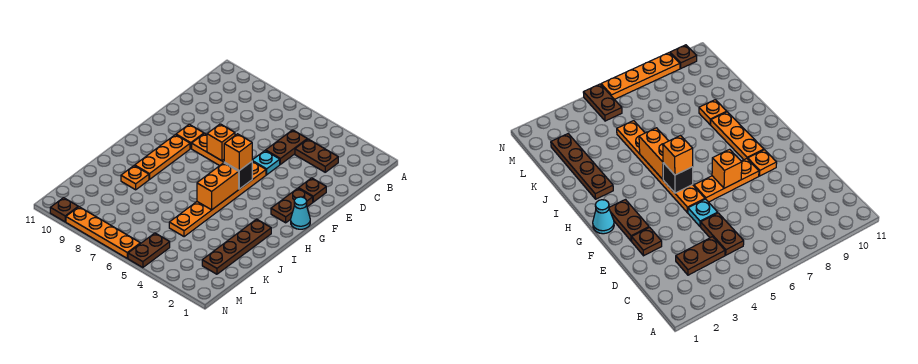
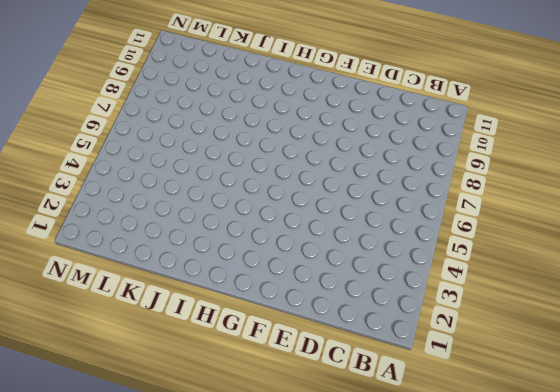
none -> brown 1x2 plate [295,139,338,172]
none -> brown 1x2 plate [265,130,307,164]
none -> brown 1x1 plate [299,178,326,202]

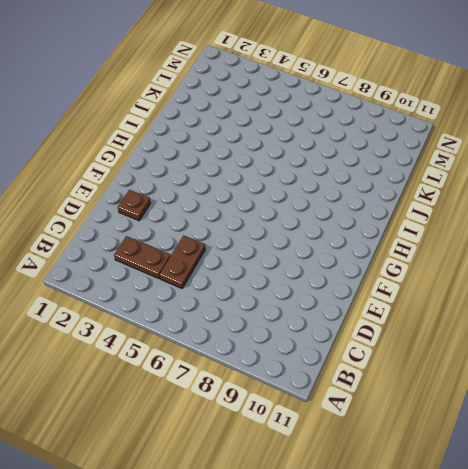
none -> cyan 1x1 plate [252,151,280,175]
none -> brown 1x2 plate [271,188,313,223]
none -> orange 1x6 plate [169,161,266,237]

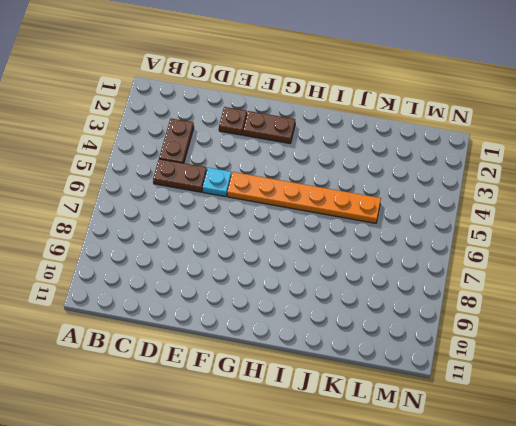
none -> orange 1x3 plate [192,133,224,166]
none -> orange 1x1 plate [176,124,204,148]
none -> cyan 1x1 cone [291,197,310,229]

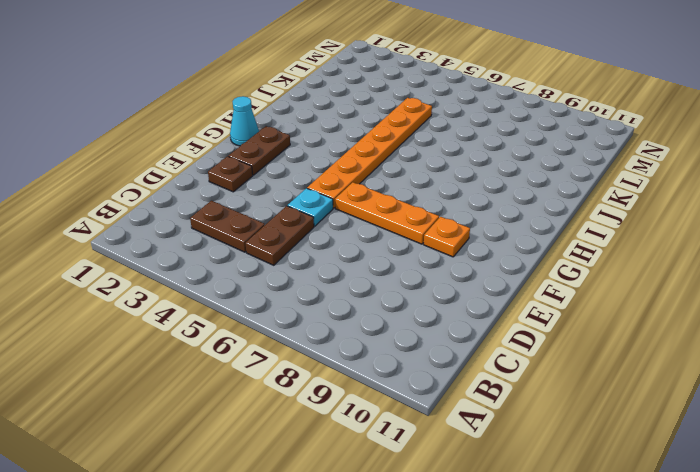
none -> orange 1x3 plate [134,135,190,179]
none -> brown 1x4 plate [202,219,271,274]
none -> orange 1x1 plate [121,166,149,190]

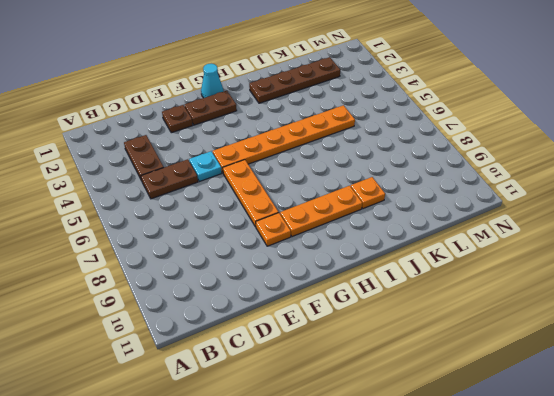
none -> brown 1x2 plate [128,233,170,268]
none -> orange 1x4 plate [66,207,140,258]
none -> brown 1x1 plate [50,198,78,222]

